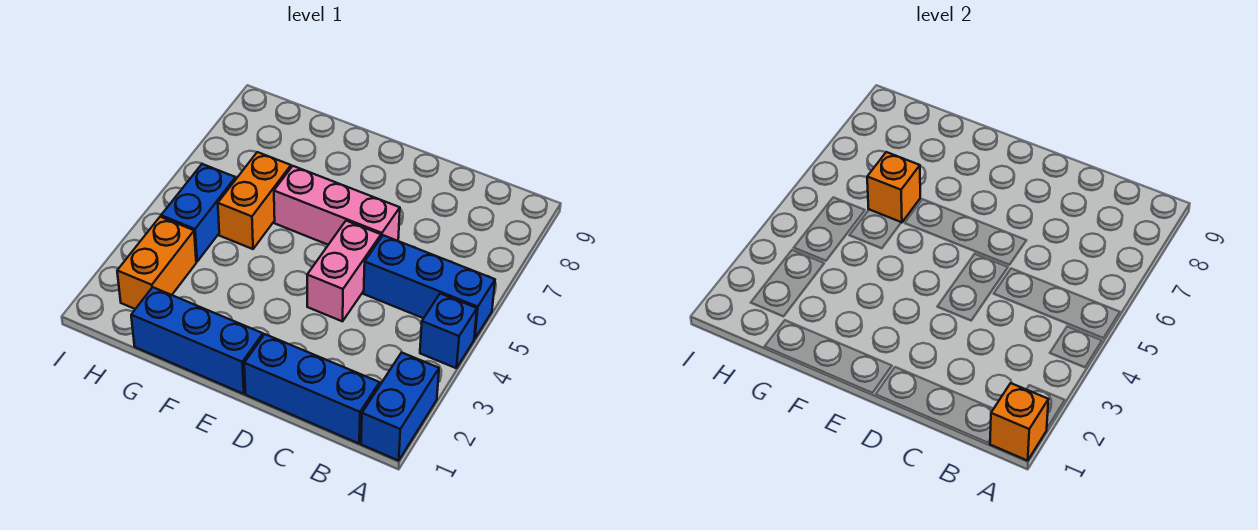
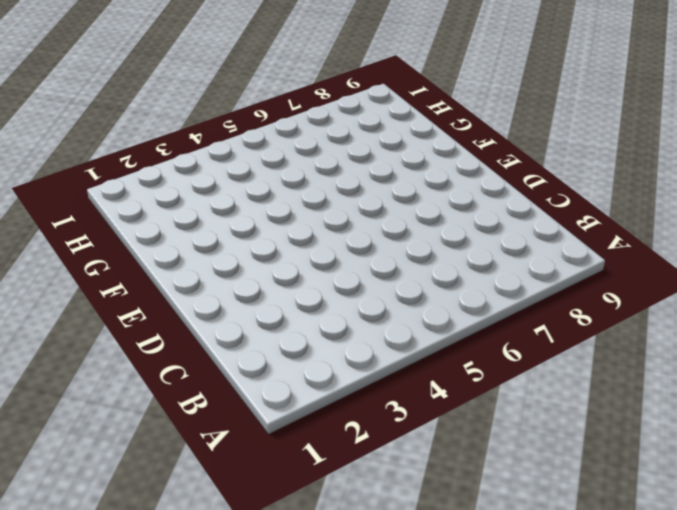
none -> blue 1x2 brick [361,353,439,461]
none -> blue 1x1 brick [420,294,477,368]
none -> blue 1x3 brick [364,235,495,339]

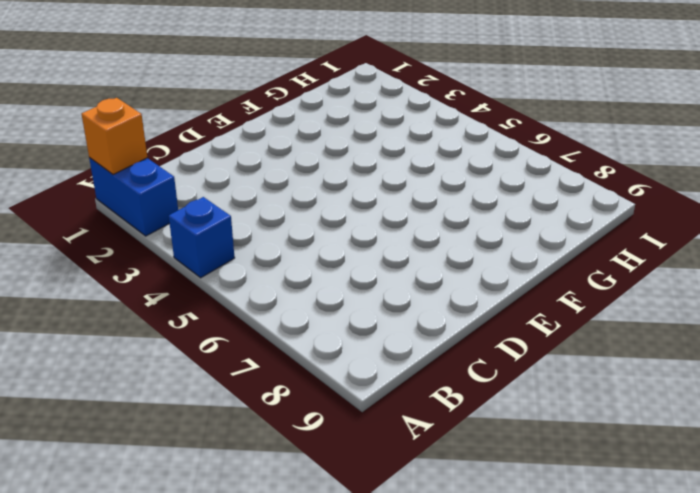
none -> blue 1x3 brick [364,235,495,339]
none -> blue 1x3 brick [244,334,380,443]
none -> pink 1x2 brick [307,221,381,321]

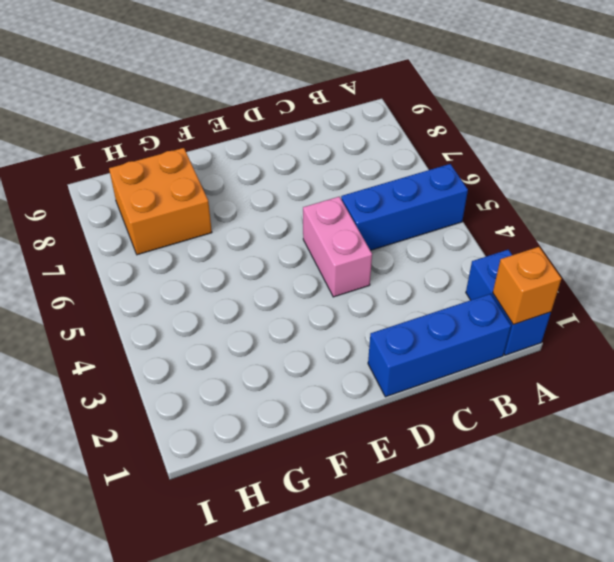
orange 2x2 brick [109,148,212,255] -> none
none -> blue 1x1 brick [420,294,477,368]
none -> pink 1x3 brick [274,166,400,245]
none -> blue 1x3 brick [131,287,263,394]

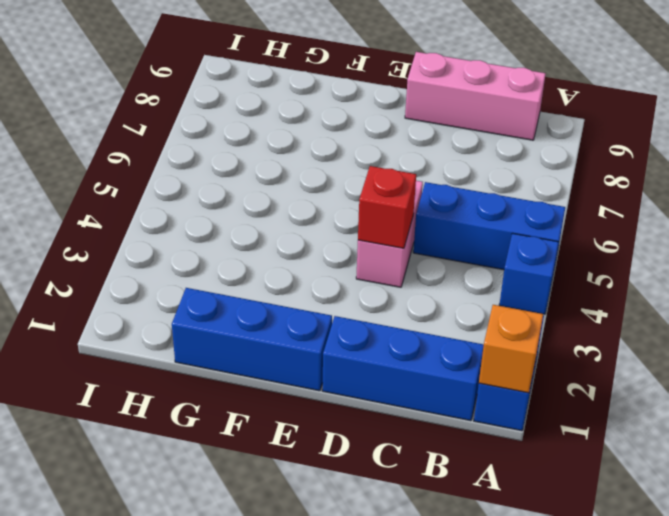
pink 1x3 brick [405,52,546,140] -> pink 1x3 brick moved to [274,166,400,245]
red 1x1 brick [358,166,416,248] -> none
none -> orange 1x2 brick [218,152,291,249]
none -> orange 1x2 brick [117,217,196,309]
none -> blue 1x2 brick [161,164,236,262]

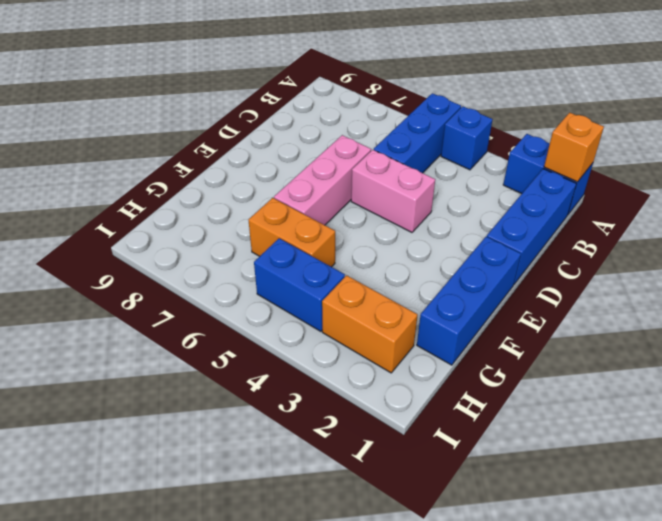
none -> orange 1x1 brick [867,152,920,223]

